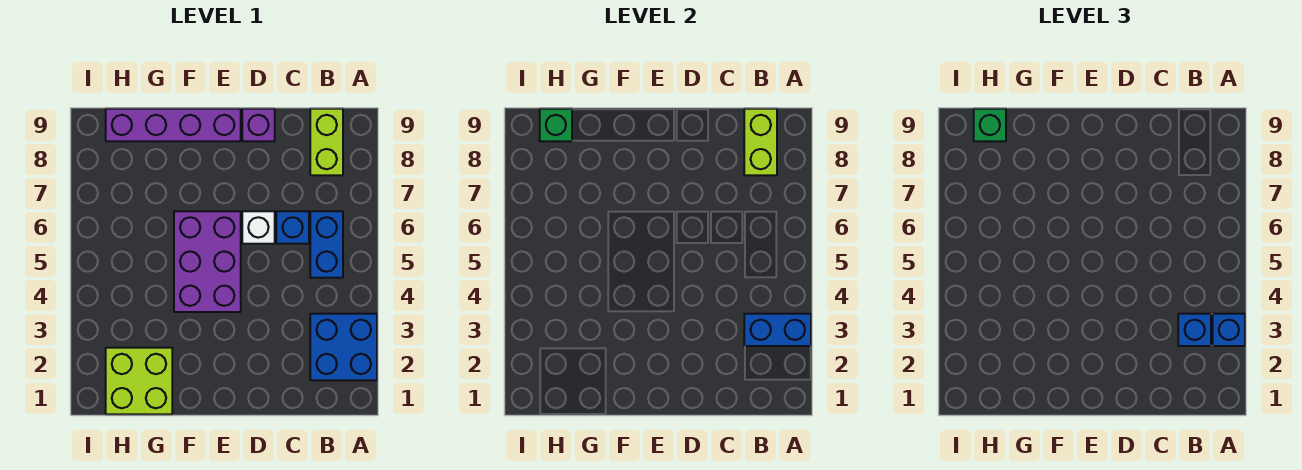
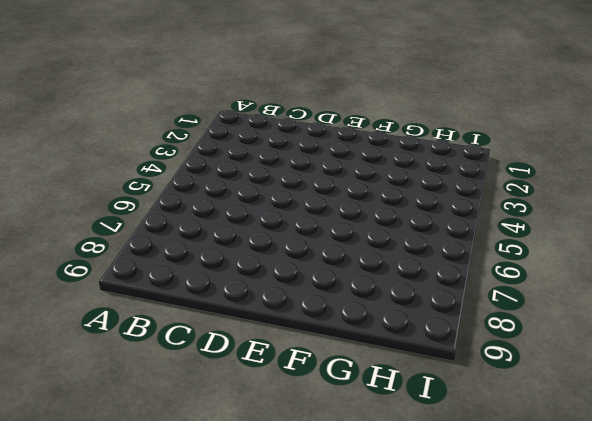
none -> blue 2x2 brick [310,314,377,380]
none -> blue 1x2 brick [310,211,343,278]
none -> lime 1x2 brick [310,109,343,175]

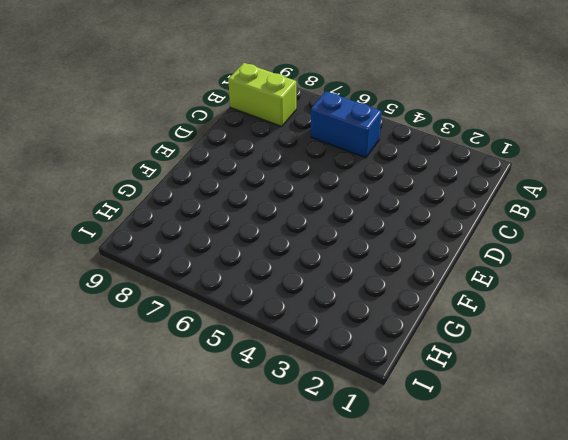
none -> blue 2x2 brick [310,314,377,380]
none -> blue 1x1 brick [276,211,309,244]
none -> white 1x1 brick [242,211,275,244]

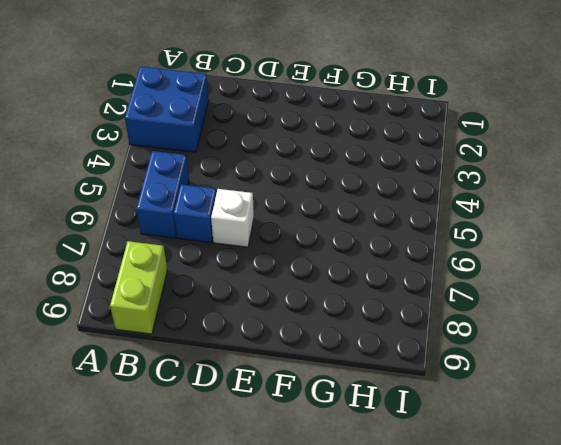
none -> purple 1x1 brick [242,109,275,141]
none -> purple 2x3 brick [174,211,241,312]
none -> purple 1x4 brick [106,109,241,141]

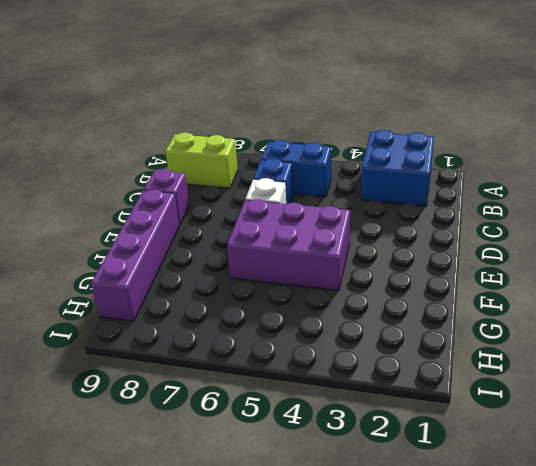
none -> lime 2x2 brick [106,348,172,414]
none -> blue 1x2 brick [744,314,811,346]
none -> lime 1x2 brick [744,109,777,175]

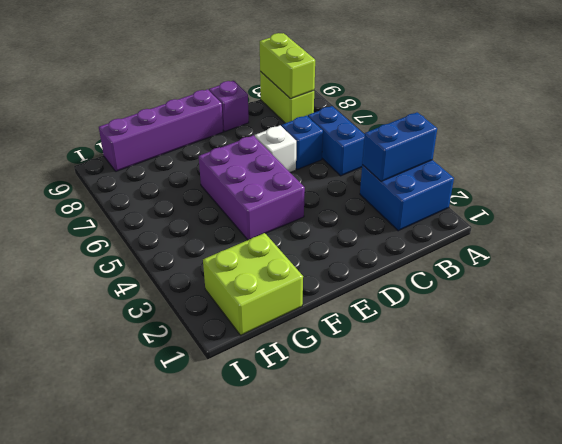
none -> green 1x1 brick [540,109,572,141]
none -> blue 1x1 brick [1213,314,1245,346]
none -> blue 1x1 brick [1178,314,1211,346]

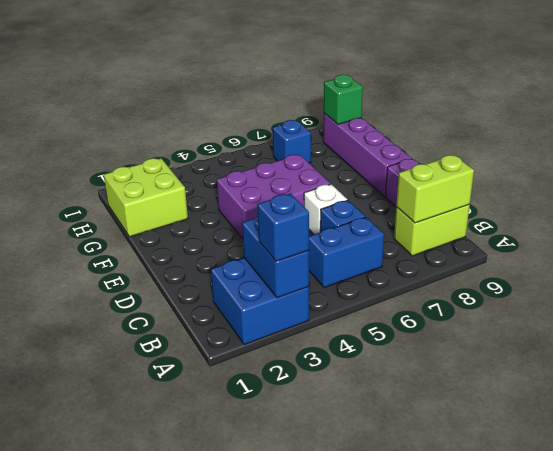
blue 1x1 brick [273,120,311,163] -> blue 1x1 brick moved to [1178,314,1211,346]
none -> green 1x1 brick [974,109,1006,141]

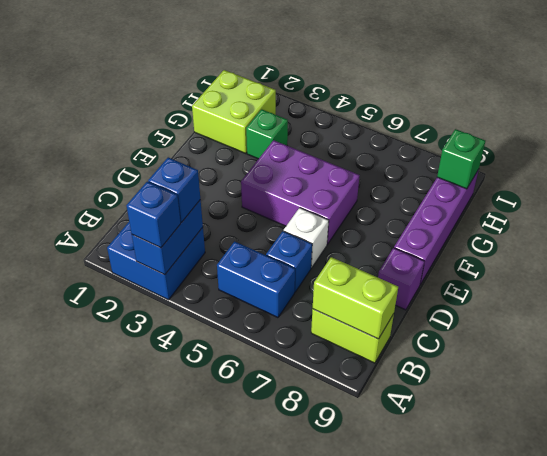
green 1x1 brick [246,109,288,159] -> green 1x1 brick moved to [974,109,1006,141]

